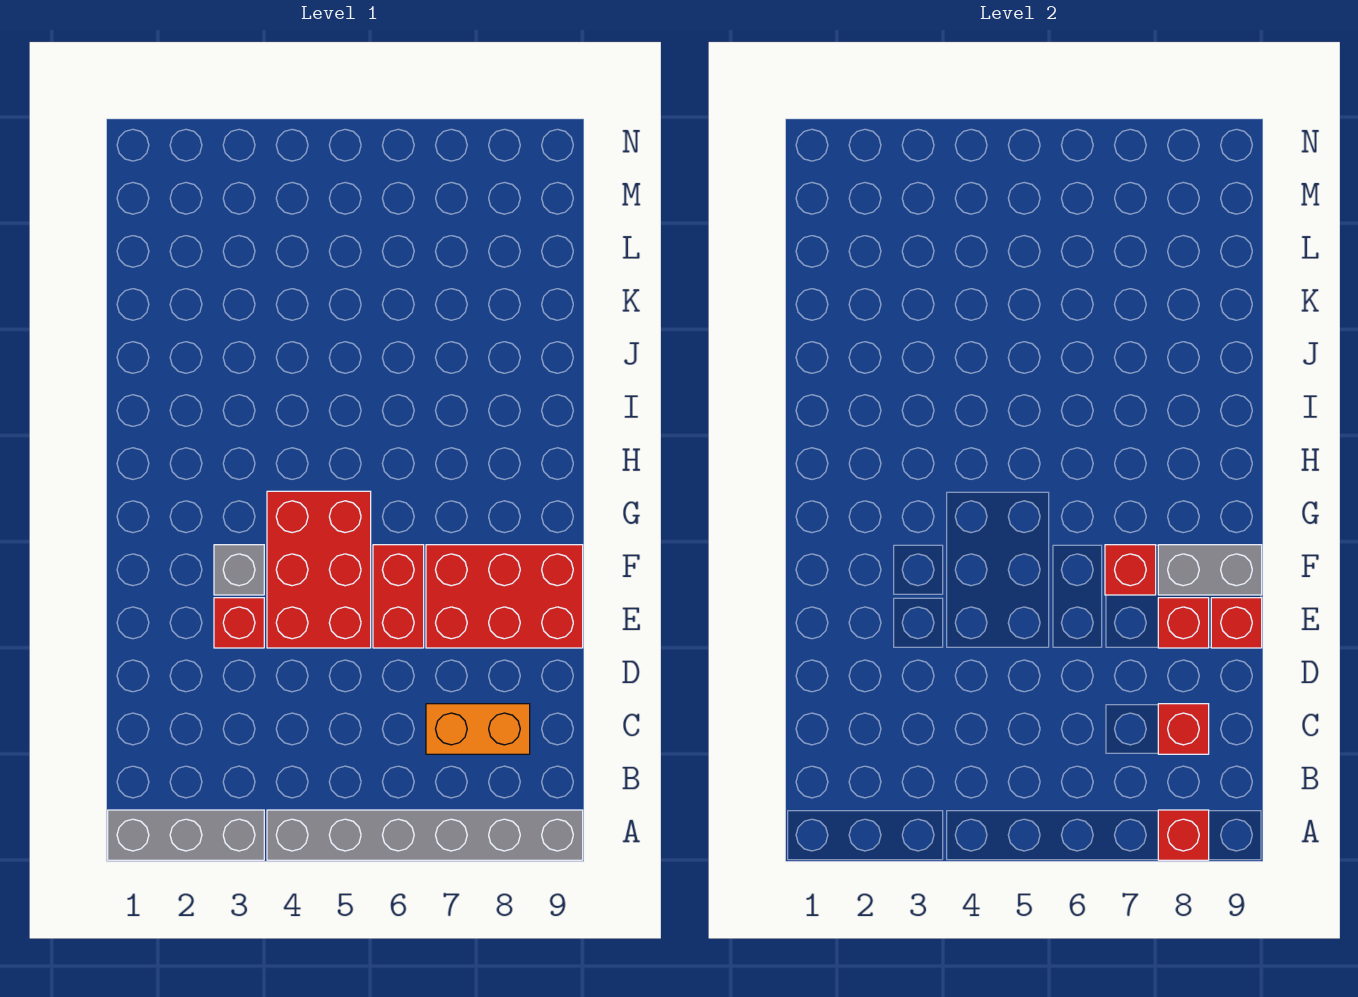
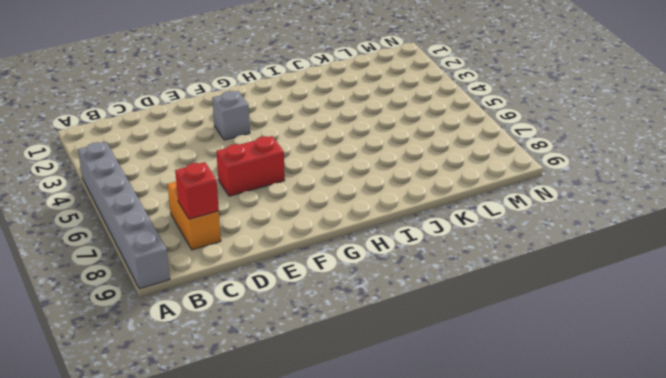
none -> grey 1x3 brick [108,810,264,860]
none -> red 1x1 brick [214,598,264,648]
none -> red 2x3 brick [267,491,371,648]

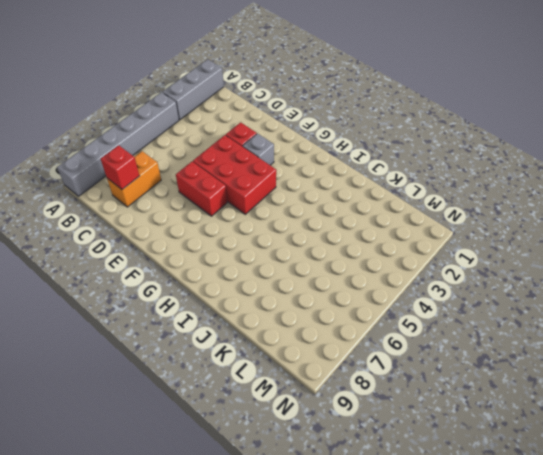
none -> red 2x3 brick [426,545,583,648]
none -> red 1x1 brick [1158,810,1209,860]
none -> red 1x1 brick [1158,598,1209,648]

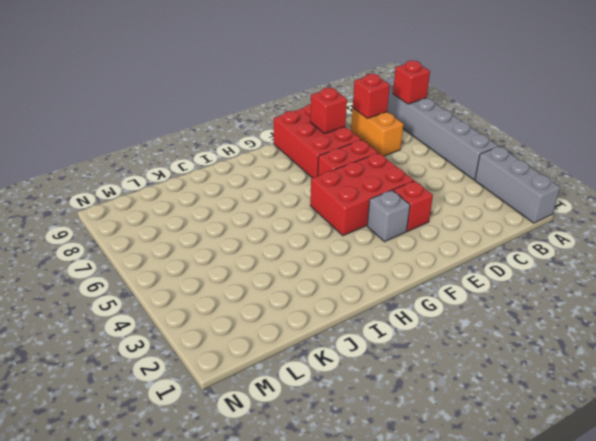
none -> red 1x1 brick [1211,598,1262,648]
none -> red 1x1 brick [1105,545,1156,595]
none -> grey 1x2 brick [1158,545,1262,595]

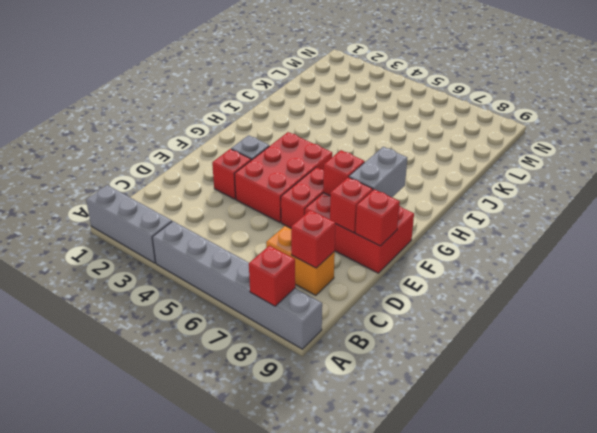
grey 1x2 brick [349,147,407,197] -> grey 1x2 brick turned to [1158,545,1262,595]

